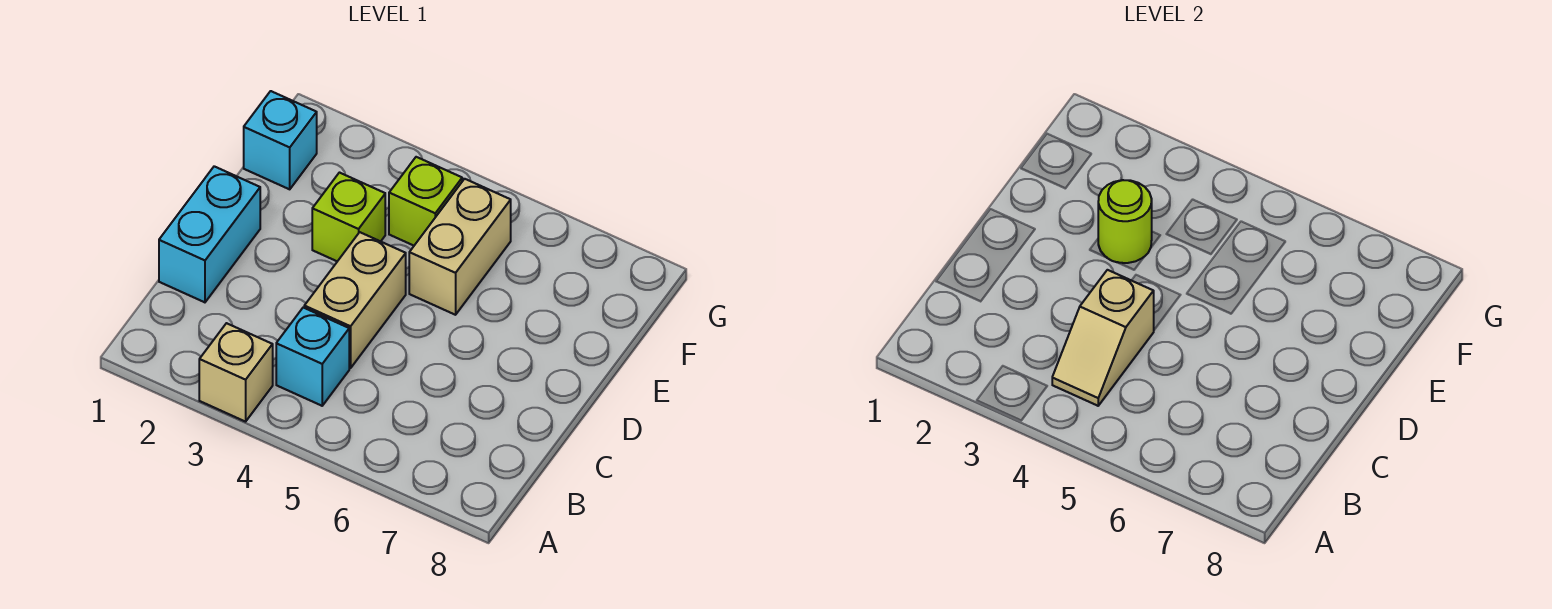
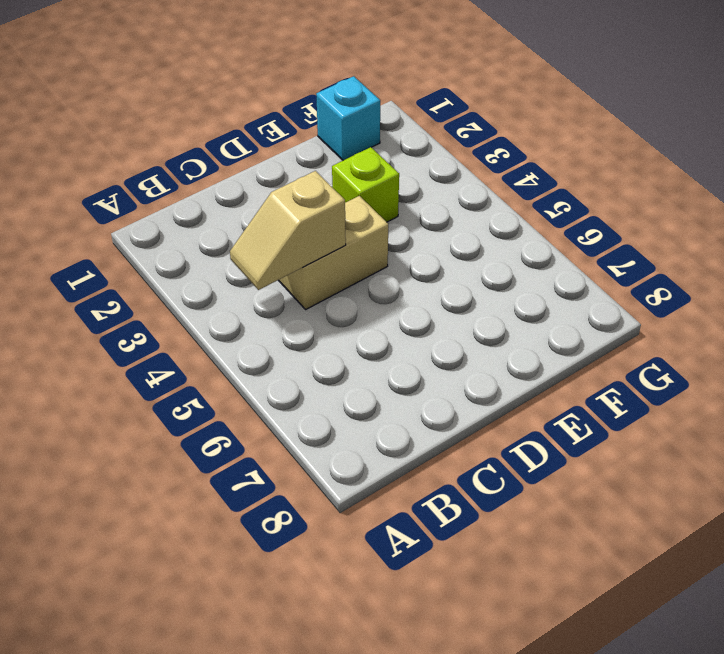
none -> tan 1x1 brick [199,323,273,422]
none -> cyan 1x1 brick [276,308,349,406]

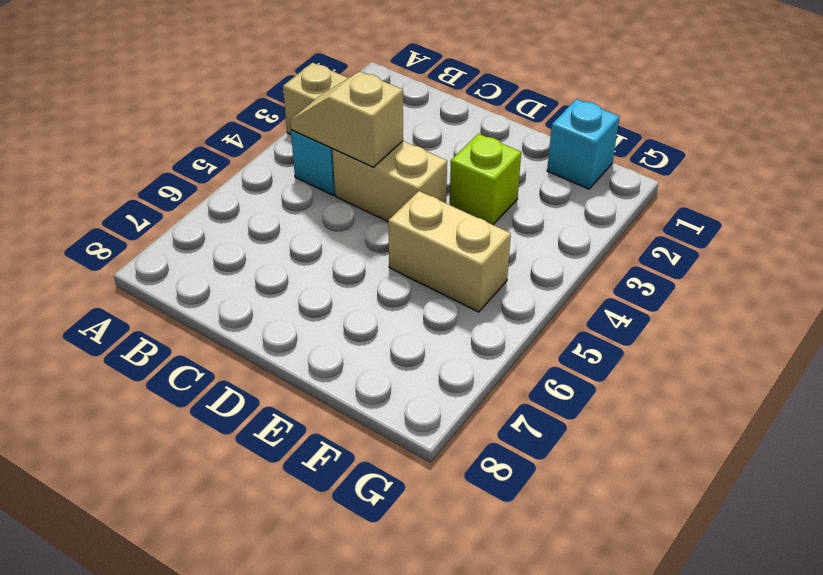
none -> cyan 1x2 brick [159,166,260,302]
none -> lime 1x1 brick [389,157,462,246]

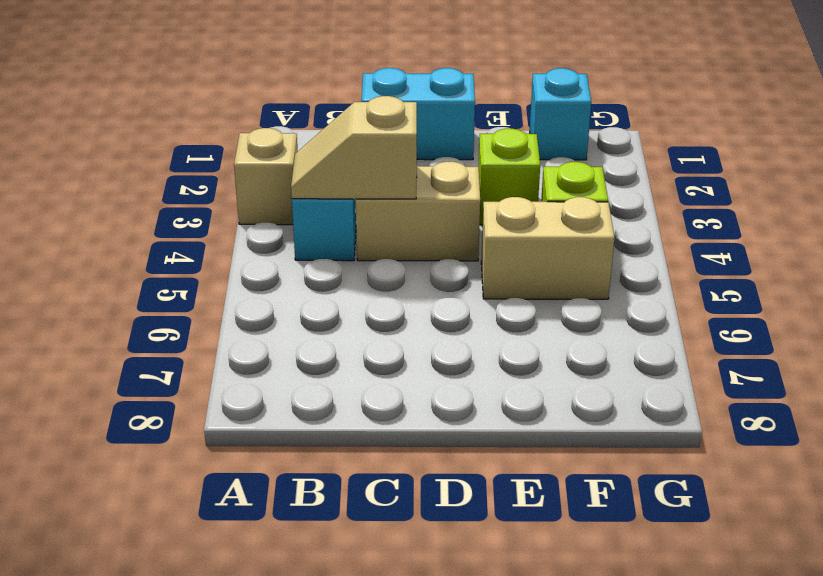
none -> lime 1x1 round brick [1098,180,1152,263]

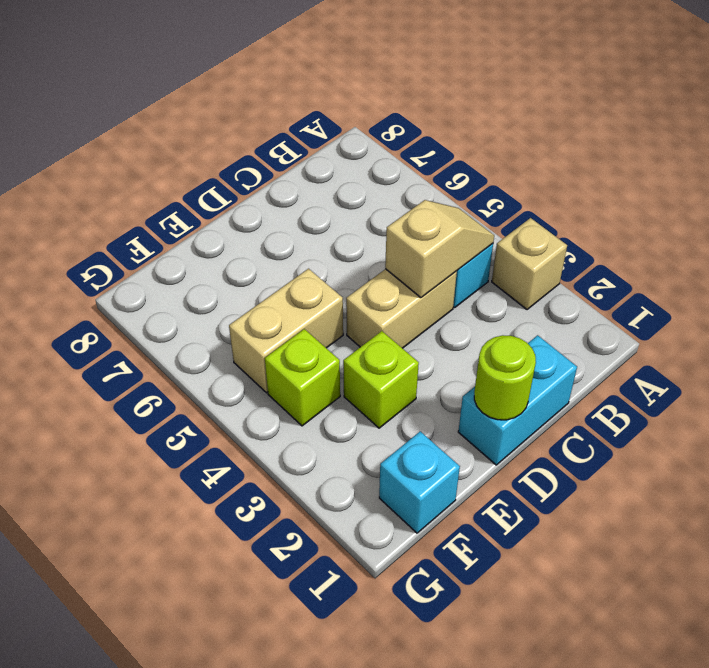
lime 1x1 round brick [474,335,536,420] -> lime 1x1 round brick moved to [1098,180,1152,263]

